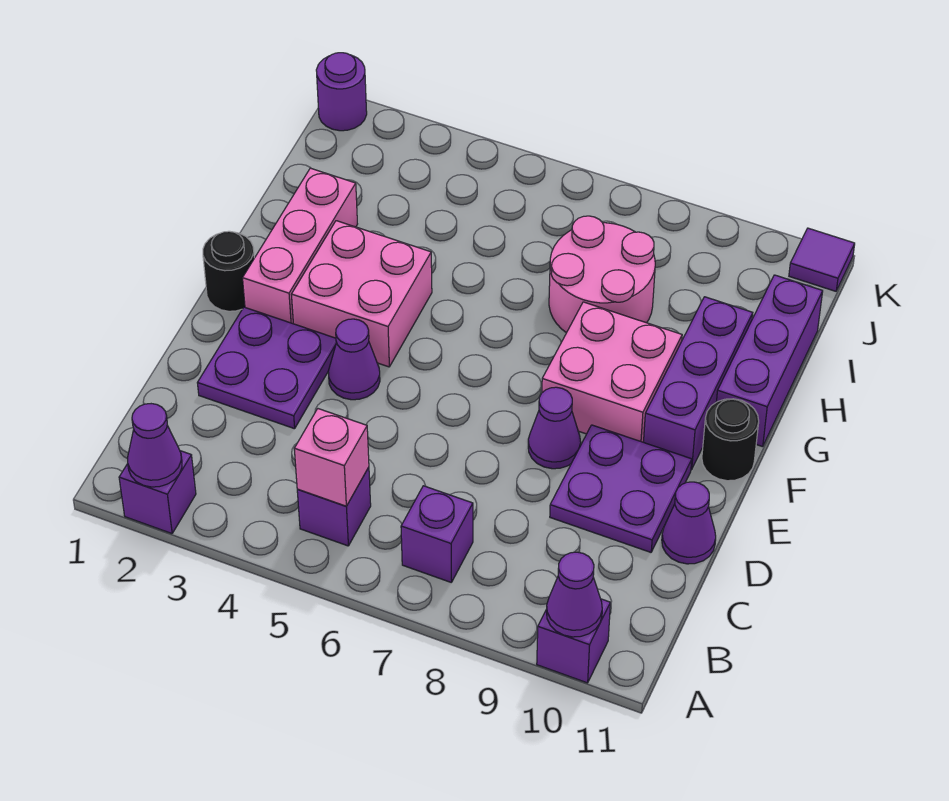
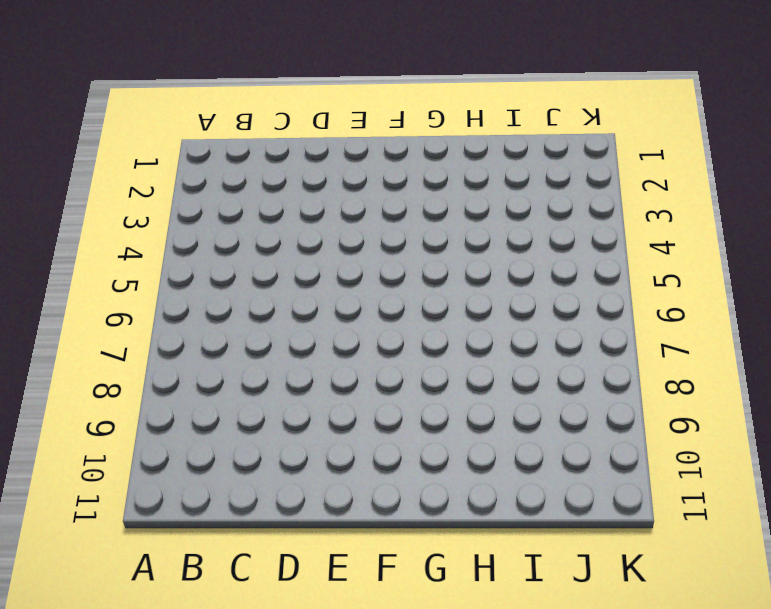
none -> purple 1x1 brick [119,451,196,534]
none -> purple 1x1 brick [537,599,610,683]
none -> purple 1x1 brick [297,467,371,546]

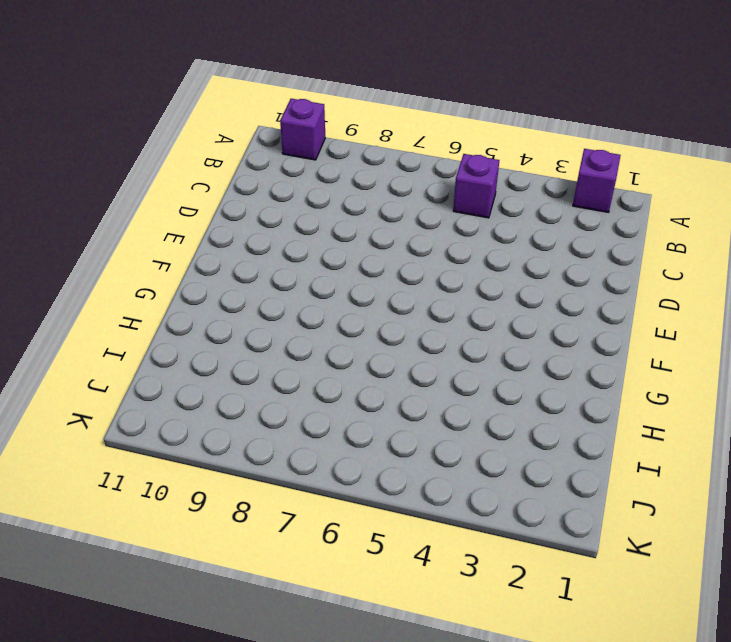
none -> purple 1x1 brick [401,486,473,582]
none -> purple 2x2 plate [198,307,337,429]
none -> purple 2x2 plate [550,425,692,552]

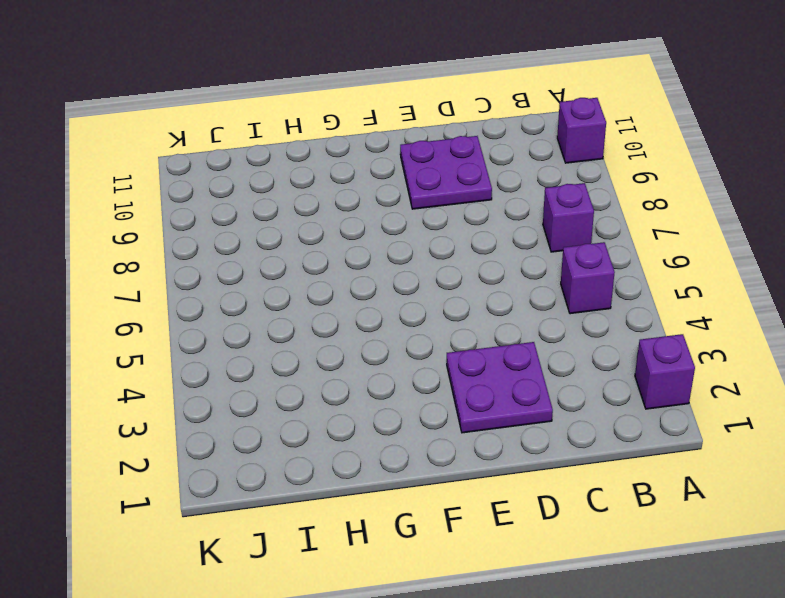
none -> purple 1x1 cone [662,482,716,564]
none -> purple 1x1 cone [328,319,380,400]
none -> purple 1x1 cone [528,387,581,469]

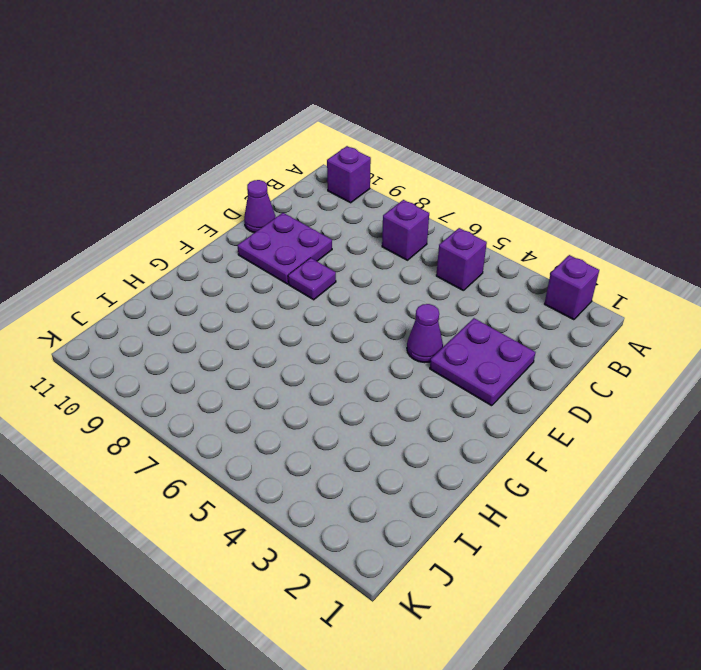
purple 1x1 plate [288,258,336,300] -> purple 1x1 cone [528,387,581,469]
none -> black 1x1 round brick [203,231,254,311]
none -> pink 1x3 brick [243,168,357,324]
none -> pink 2x2 brick [291,221,432,367]

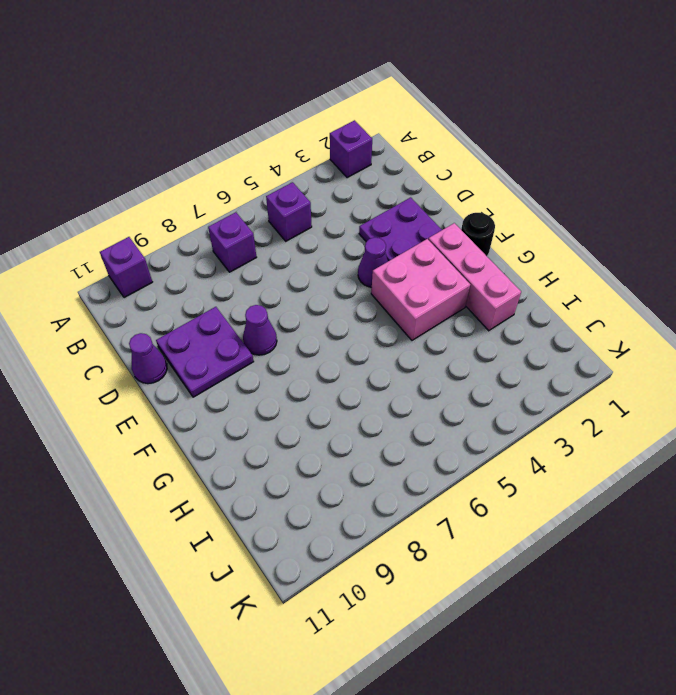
none -> pink 2x2 brick [542,302,682,442]
none -> purple 1x3 brick [644,297,753,470]
none -> black 1x1 round brick [702,399,759,481]

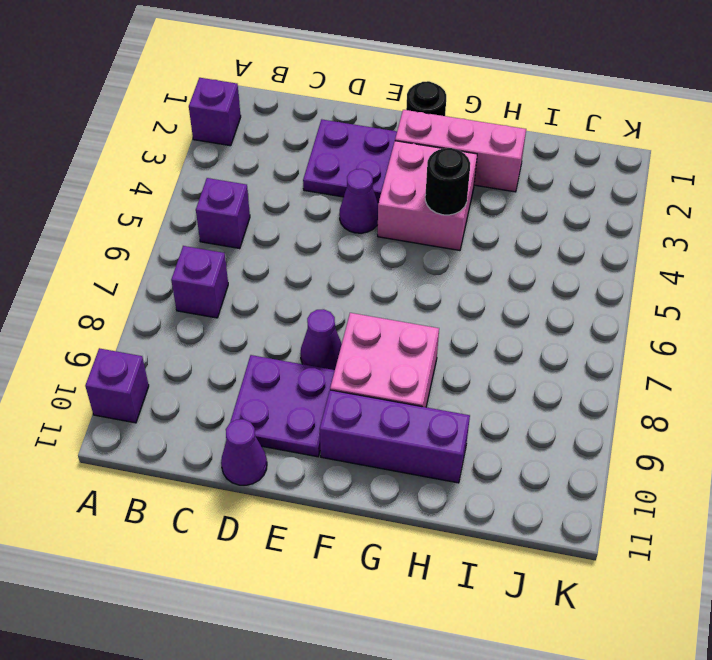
black 1x1 round brick [425,148,470,215] -> black 1x1 round brick moved to [702,399,759,481]
none -> purple 1x3 brick [716,275,823,447]
none -> pink 2x2 round brick [549,216,655,333]
none -> purple 1x1 round brick [316,53,367,131]

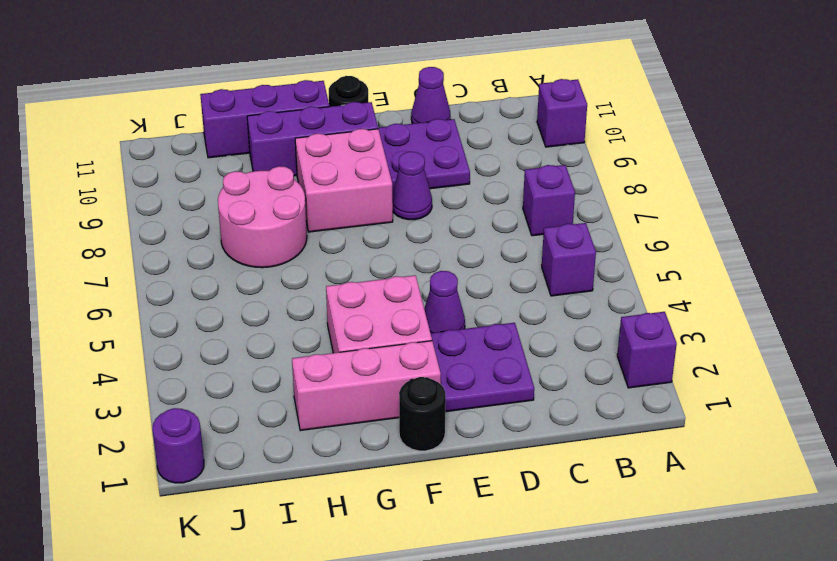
none -> purple 1x1 tile [789,228,855,291]
none -> purple 1x1 cone [128,404,182,487]
none -> purple 1x1 cone [546,552,602,637]

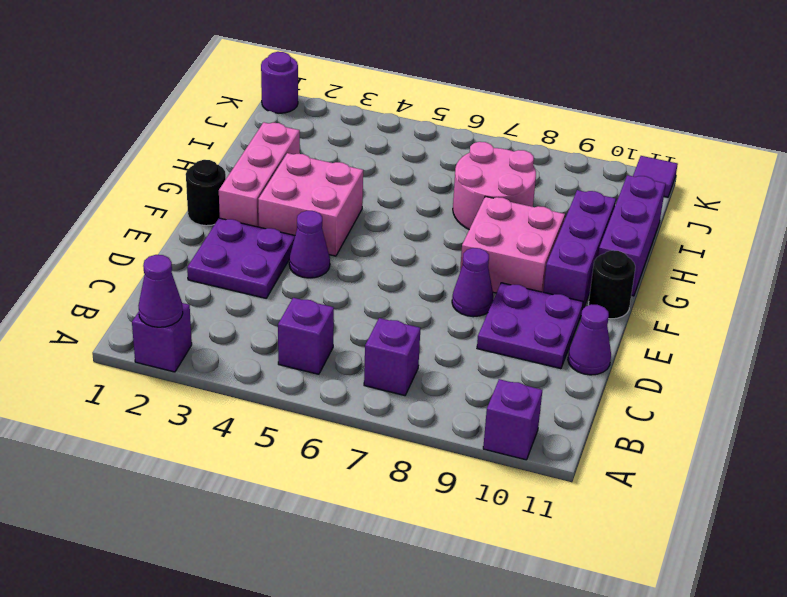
none -> purple 1x1 cone [546,552,602,637]
none -> pink 1x1 brick [294,409,369,506]

